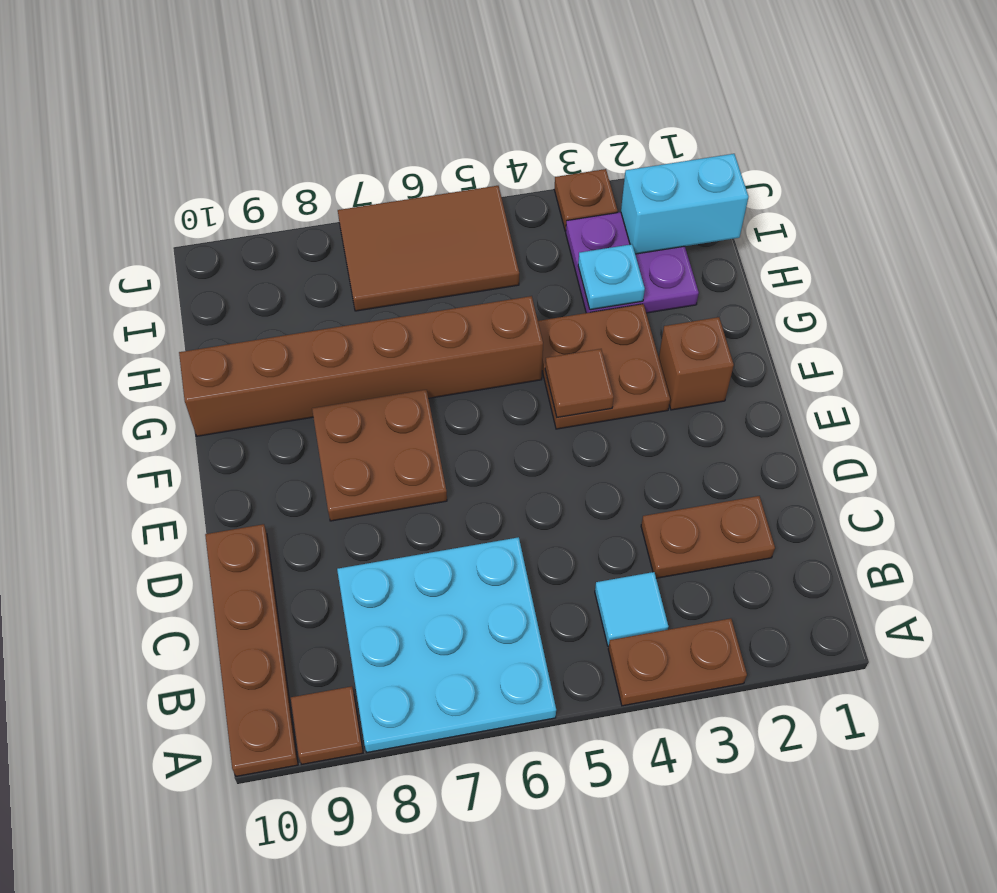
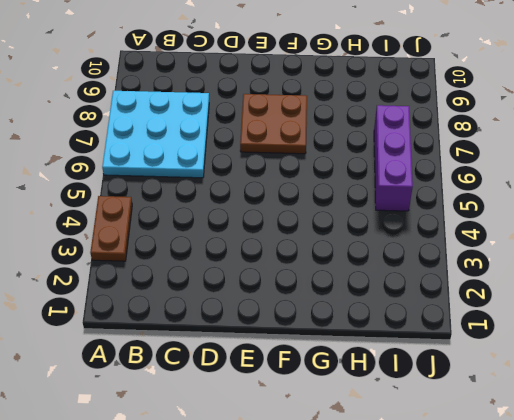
purple 1x3 brick [374,105,413,211] -> brown 2x3 tile [338,186,519,311]
none -> brown 1x1 tile [291,686,363,764]
none -> brown 1x4 plate [205,524,298,776]
none -> cyan 1x1 tile [595,572,668,646]

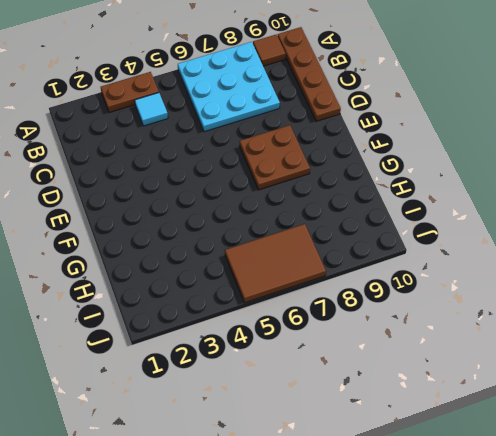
none -> brown 1x2 plate [641,496,775,578]
none -> brown 1x1 brick [659,317,734,410]
none -> brown 2x2 plate [538,304,670,429]

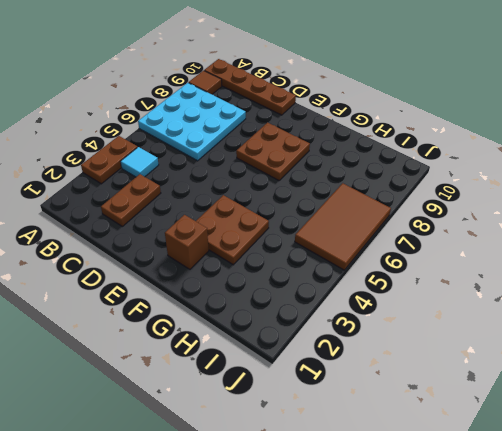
none -> brown 1x6 brick [179,296,543,436]
none -> purple 2x2 plate [566,212,699,313]
none -> brown 1x1 plate [554,169,618,231]

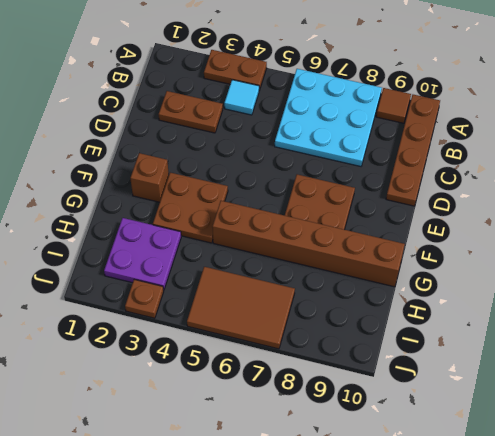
none -> brown 1x1 tile [545,349,614,417]
none -> cyan 1x1 plate [578,244,645,310]
none -> cyan 1x2 brick [621,154,748,254]

